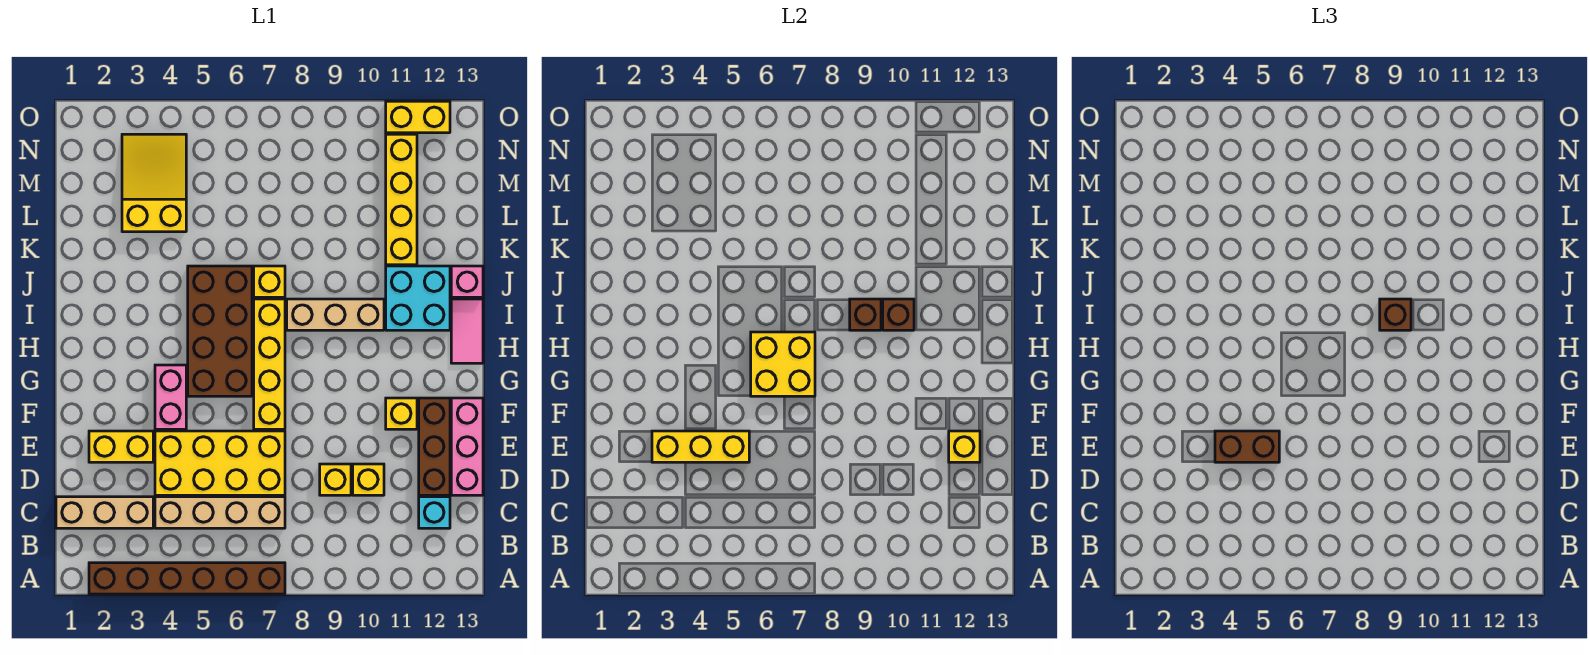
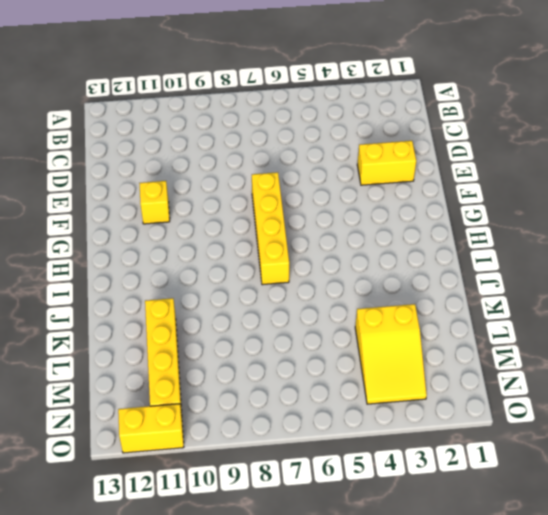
none -> brown 1x6 brick [89,563,285,594]
none -> tan 1x3 brick [56,497,153,528]
none -> tan 1x4 brick [155,497,285,528]

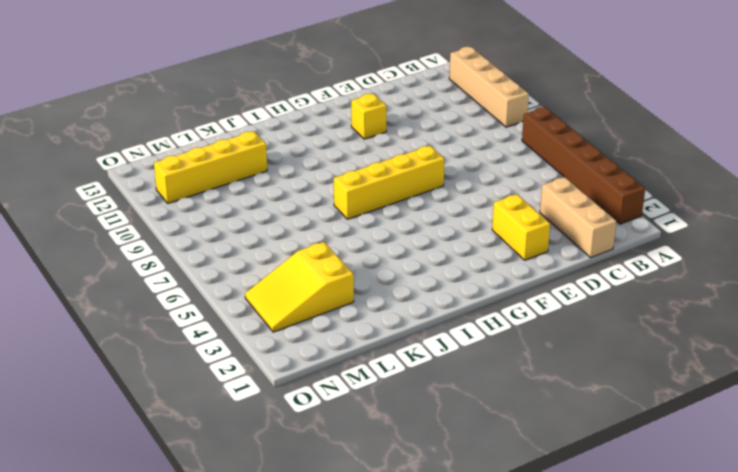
tan 1x4 brick [449,47,529,127] -> tan 1x4 brick moved to [155,497,285,528]
none -> cyan 1x1 brick [419,497,450,528]
none -> yellow 2x4 brick [155,431,285,495]
none -> yellow 1x1 brick [320,464,351,495]

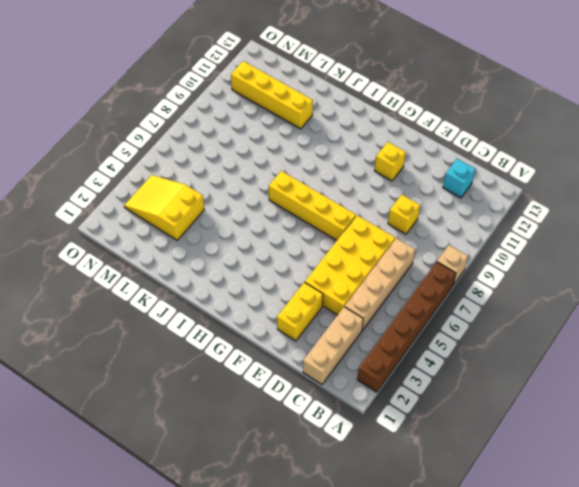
tan 1x1 brick [437,245,468,285] -> none
none -> yellow 1x1 brick [353,464,384,495]
none -> brown 1x3 brick [419,398,450,495]
none -> pink 1x3 brick [451,398,483,495]

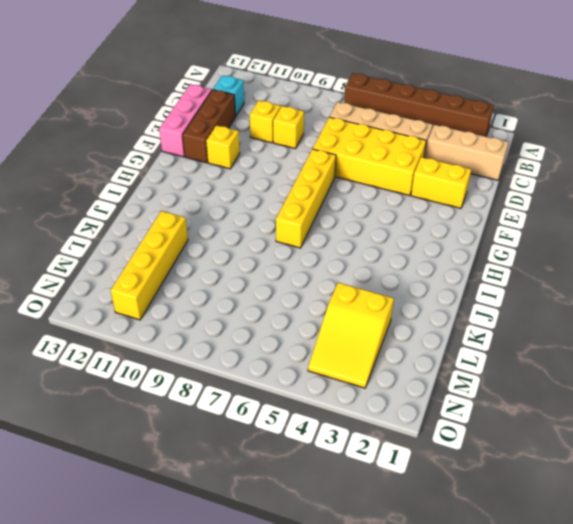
none -> pink 1x2 brick [155,365,186,429]
none -> brown 2x4 brick [188,266,252,396]
none -> pink 1x2 tile [451,299,483,363]

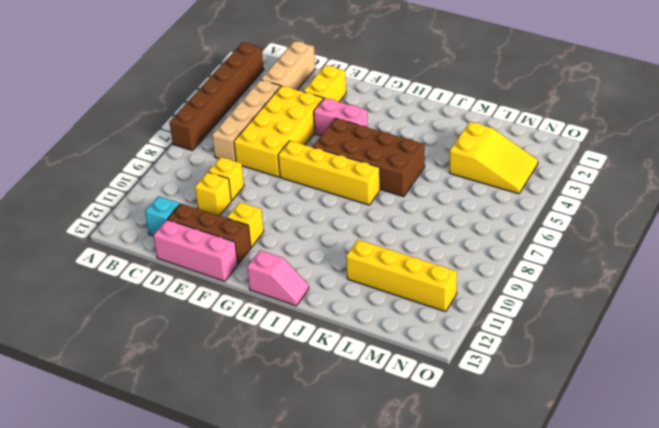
pink 1x2 slope [247,250,309,306] -> pink 1x2 tile [451,299,483,363]
none -> tan 1x3 brick [287,299,384,330]
none -> cyan 2x2 brick [386,266,450,330]
none -> yellow 1x1 brick [254,266,285,297]

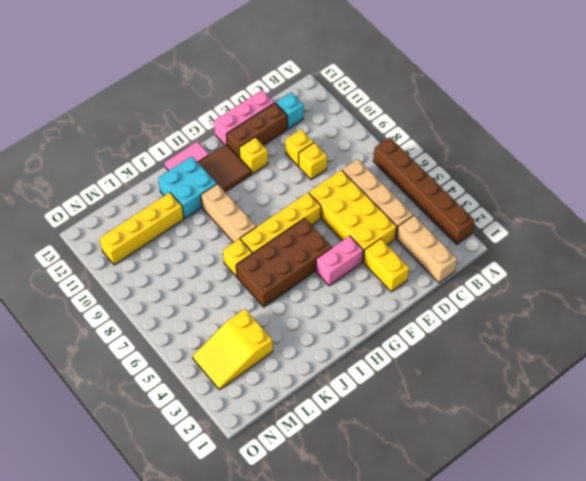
brown 2x2 tile [198,144,251,192] -> none
none -> pink 1x1 brick [451,266,483,297]
none -> yellow 1x2 brick [386,101,450,133]
none -> yellow 1x3 brick [652,431,749,462]

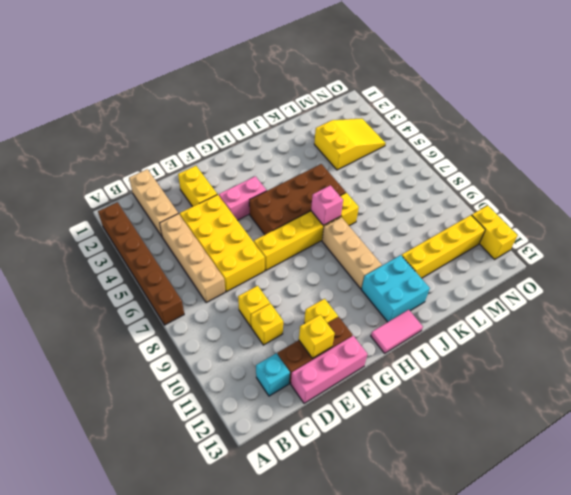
pink 1x1 brick [311,185,343,225] -> pink 1x1 brick moved to [451,266,483,297]
none -> yellow 1x3 brick [652,431,749,462]
none -> yellow 2x2 brick [751,332,815,396]
none -> brown 1x1 brick [850,299,881,330]

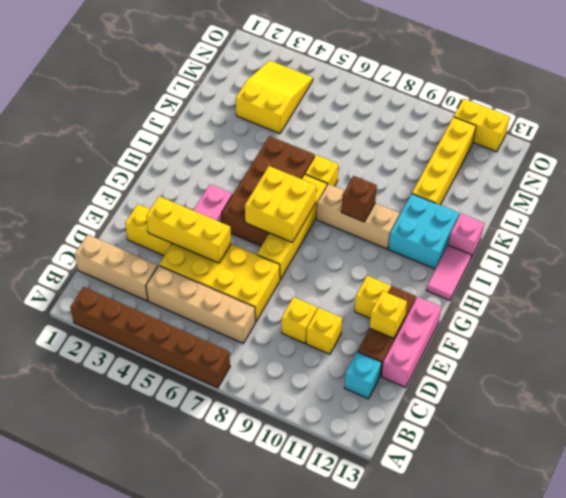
none -> brown 1x1 brick [883,299,914,330]
none -> brown 1x2 brick [1215,431,1279,462]
none -> brown 1x1 brick [1380,299,1411,330]

